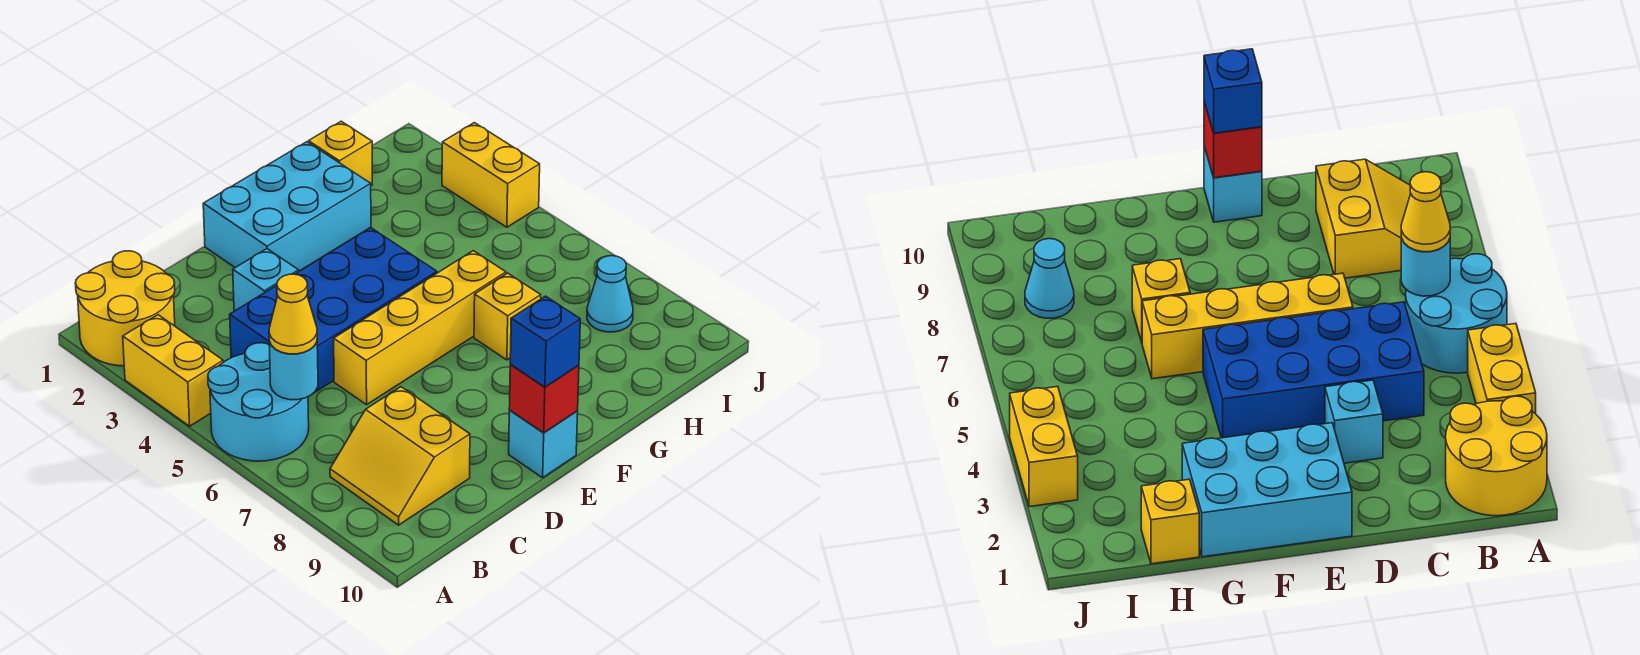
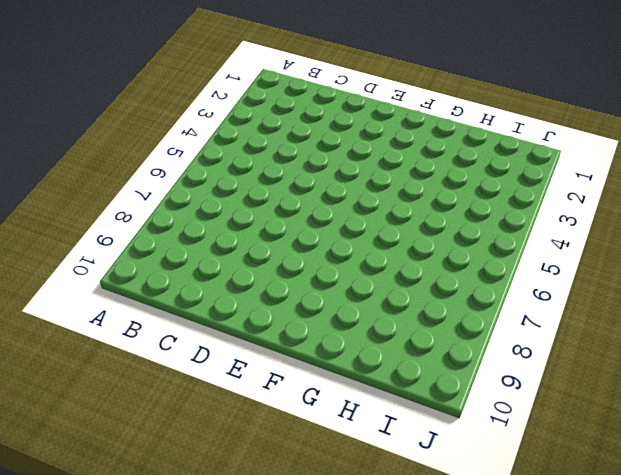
none -> yellow 2x2 round brick [75,251,175,366]
none -> yellow 1x2 brick [123,315,223,426]
none -> cyan 2x2 round brick [208,343,309,461]

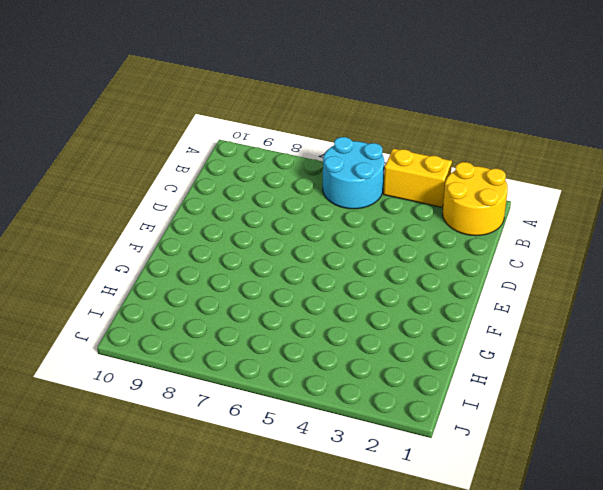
none -> yellow 2x2 slope [330,387,470,525]
none -> blue 2x4 brick [230,228,437,393]
none -> cyan 1x1 brick [233,249,299,311]

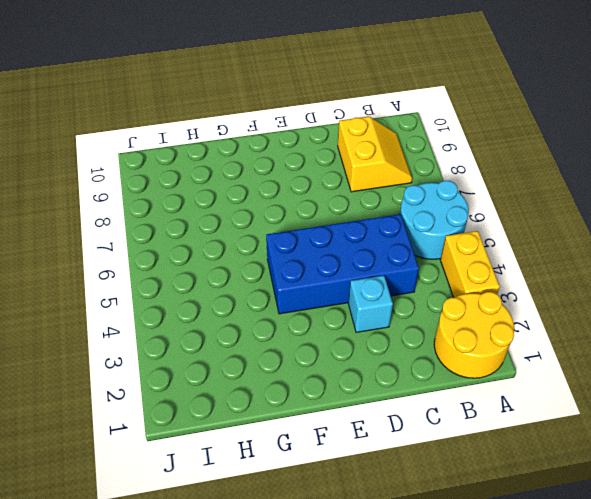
none -> yellow 1x4 brick [334,251,506,405]
none -> cyan 2x3 brick [203,142,371,271]
none -> cyan 1x1 brick [509,411,578,478]

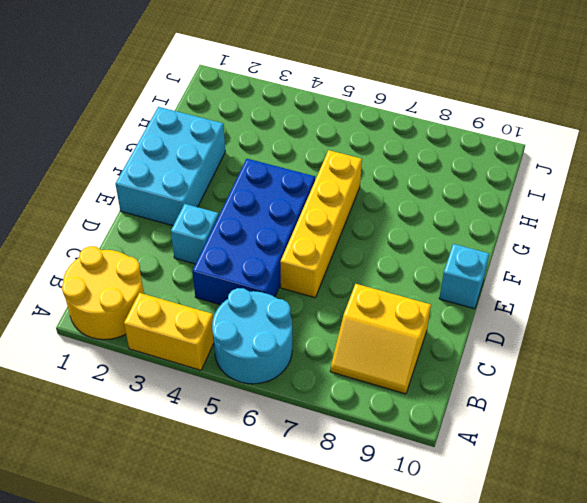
none -> yellow 1x1 brick [474,273,541,360]
none -> yellow 1x1 brick [309,121,372,186]
none -> cyan 1x1 cone [587,256,633,332]

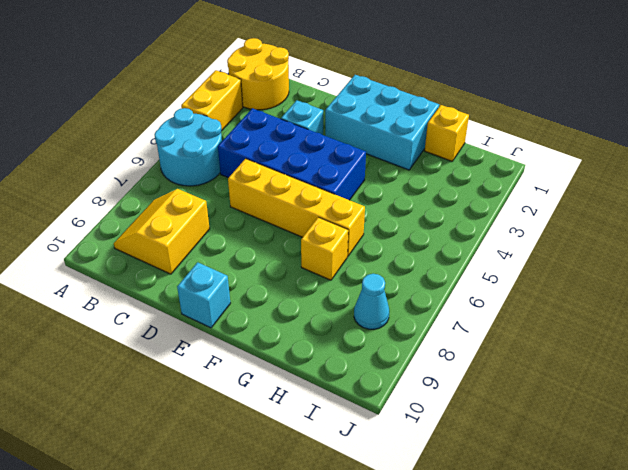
none -> yellow 1x2 brick [442,123,540,227]
none -> cyan 1x1 round brick [269,341,318,400]
none -> red 1x1 brick [509,365,579,433]

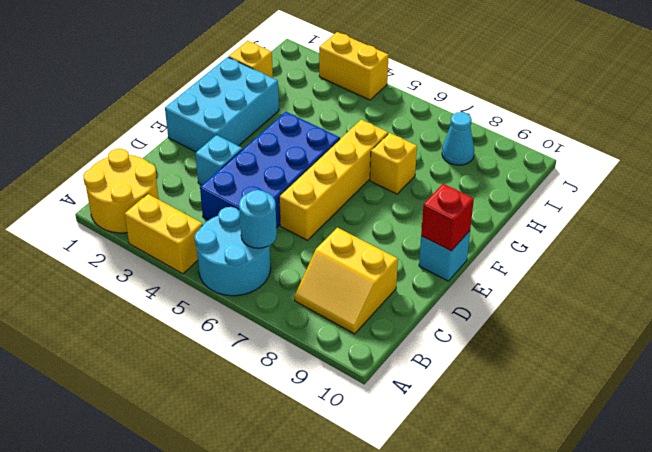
none -> yellow 1x1 cone [269,274,317,354]
none -> blue 1x1 brick [510,296,580,387]

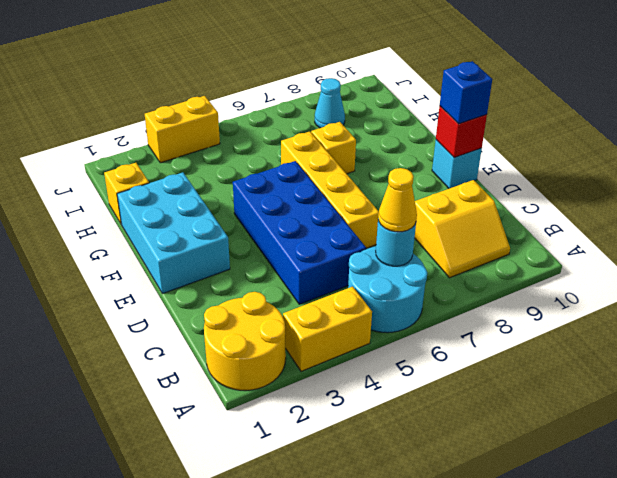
none -> cyan 1x1 brick [233,249,299,311]

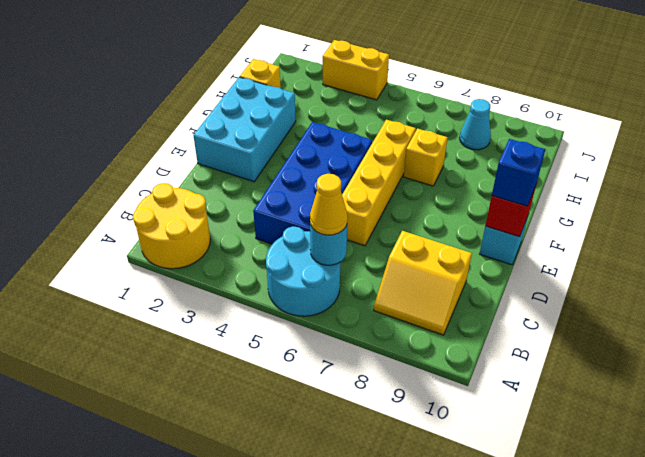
none -> yellow 1x2 brick [123,315,223,426]
none -> cyan 1x1 brick [233,249,299,311]

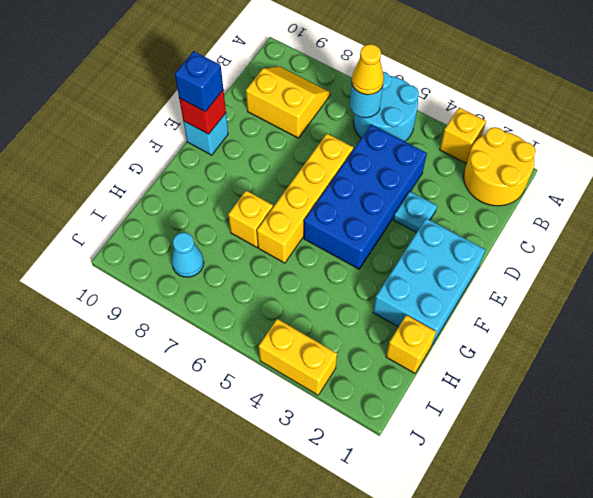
yellow 1x1 brick [440,108,486,163] -> yellow 1x2 brick [123,315,223,426]
cyan 1x1 plate [394,191,437,233] -> cyan 1x1 brick [233,249,299,311]

